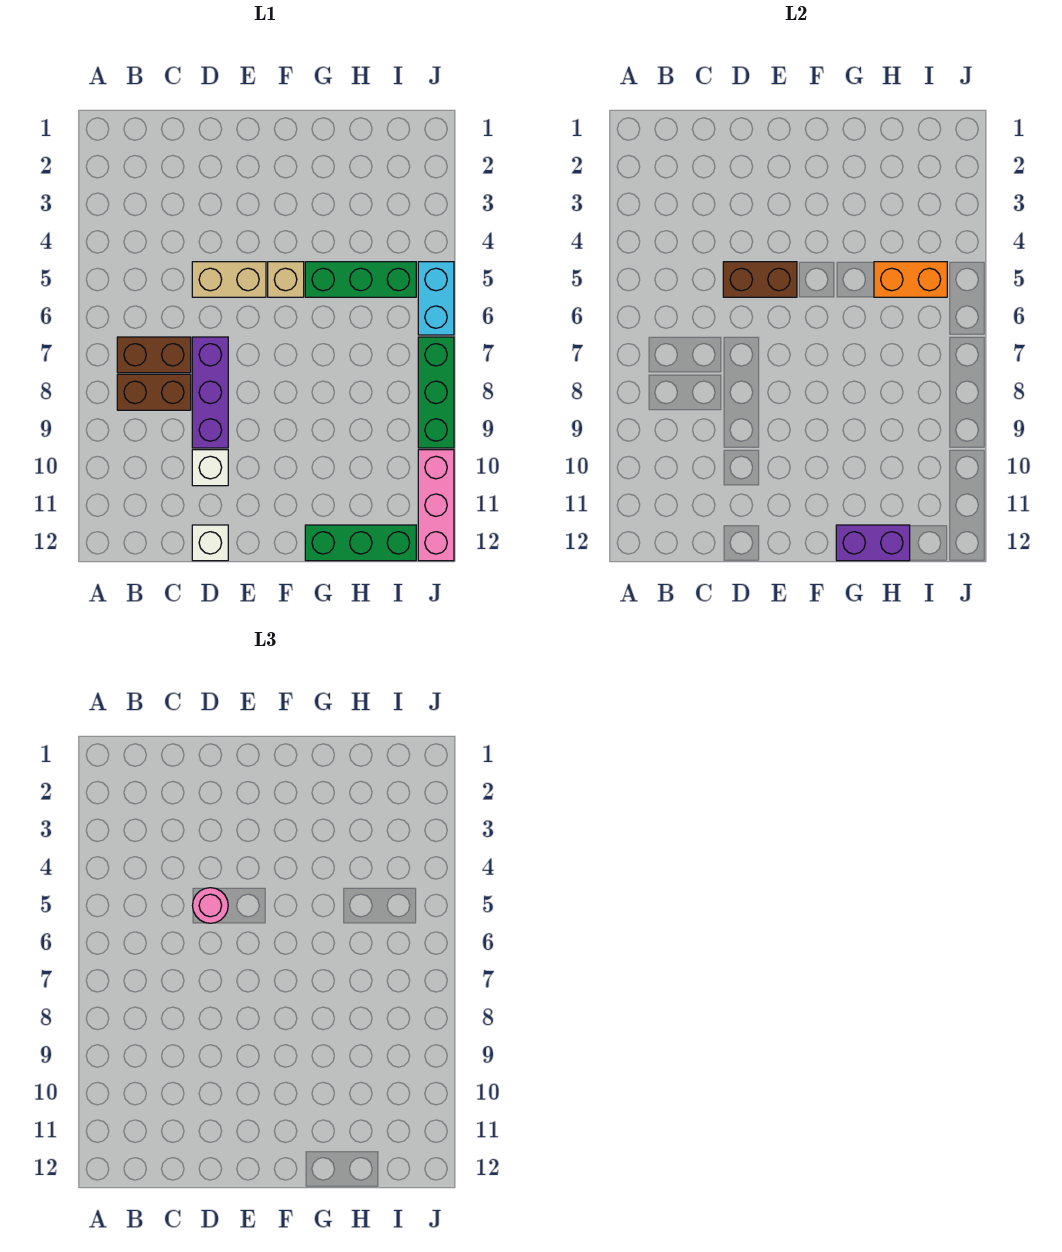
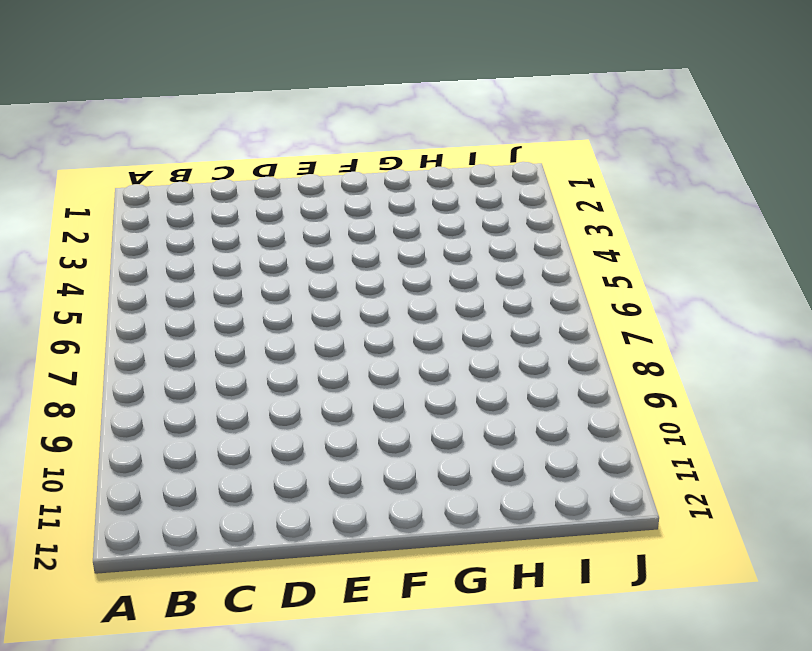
none -> brown 1x2 brick [117,337,191,373]
none -> brown 1x2 brick [117,374,191,410]
none -> tan 1x2 brick [192,262,266,297]

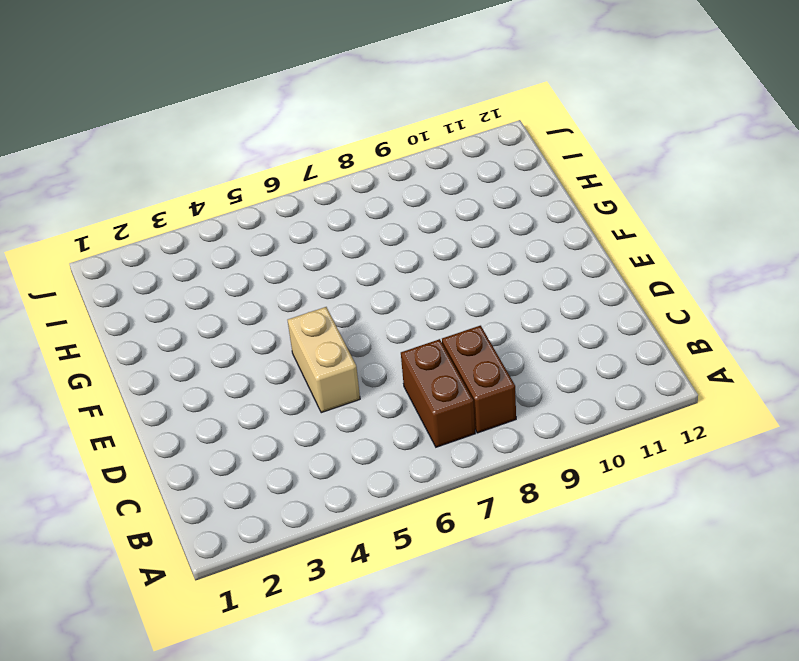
none -> purple 1x3 brick [192,337,228,448]
none -> white 1x1 brick [192,450,228,486]
none -> white 1x1 brick [192,525,228,561]

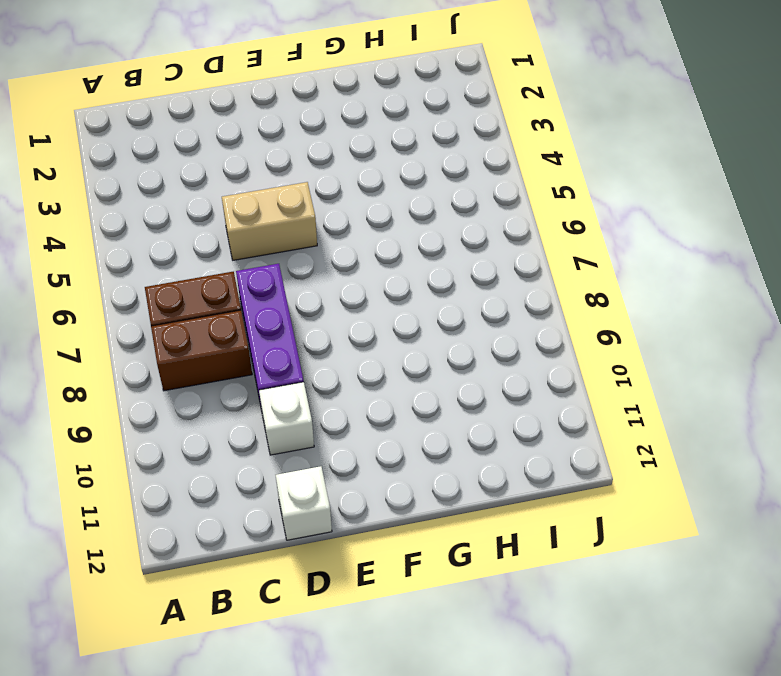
none -> tan 1x1 brick [268,262,304,297]
none -> green 1x3 brick [305,262,416,297]
none -> green 1x3 brick [305,525,416,561]

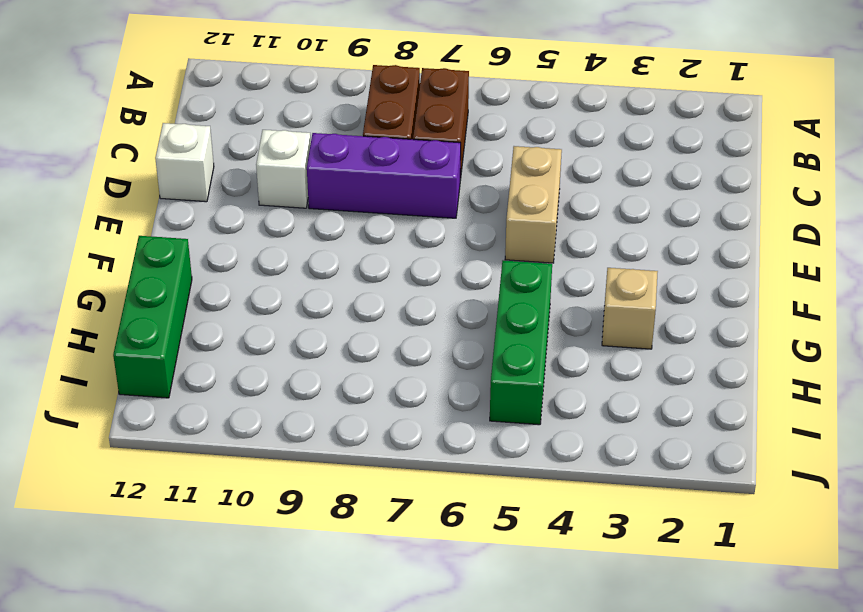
tan 1x1 brick [602,268,658,349] -> tan 1x1 brick moved to [268,262,304,297]
none -> cyan 1x2 brick [418,262,454,335]
none -> green 1x3 brick [418,337,454,448]
none -> pink 1x3 brick [418,450,454,561]

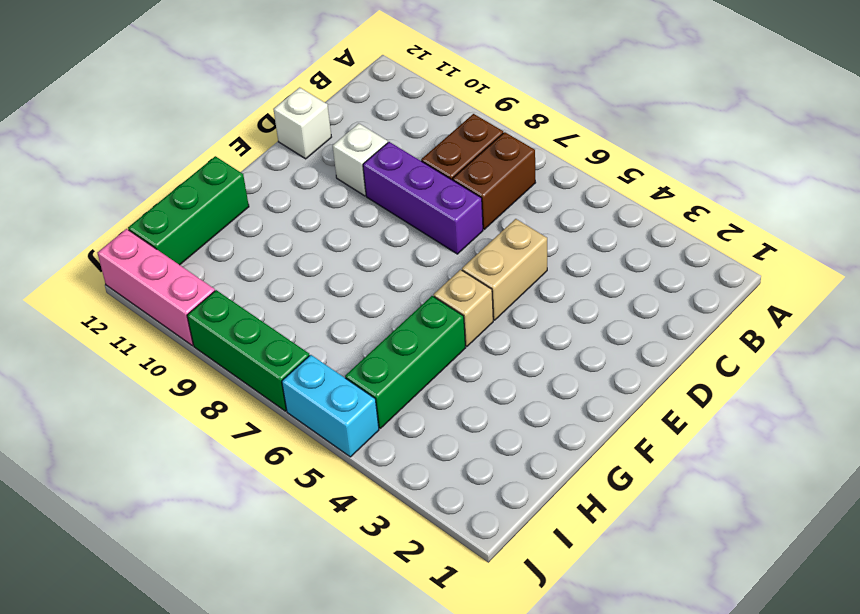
none -> brown 1x2 brick [723,262,797,297]
none -> purple 1x2 brick [836,525,910,561]
none -> orange 1x2 brick [874,262,947,297]

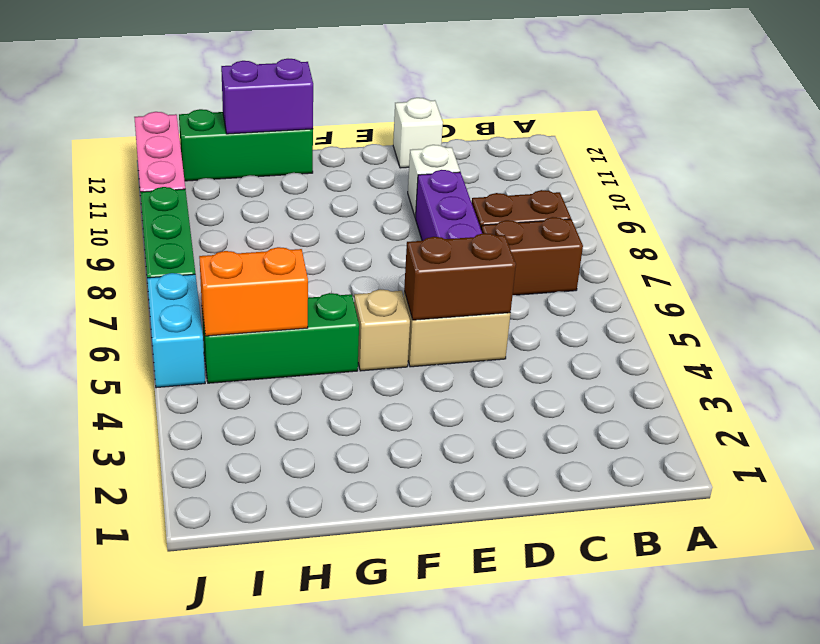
none -> pink 1x1 round brick [193,888,228,923]

